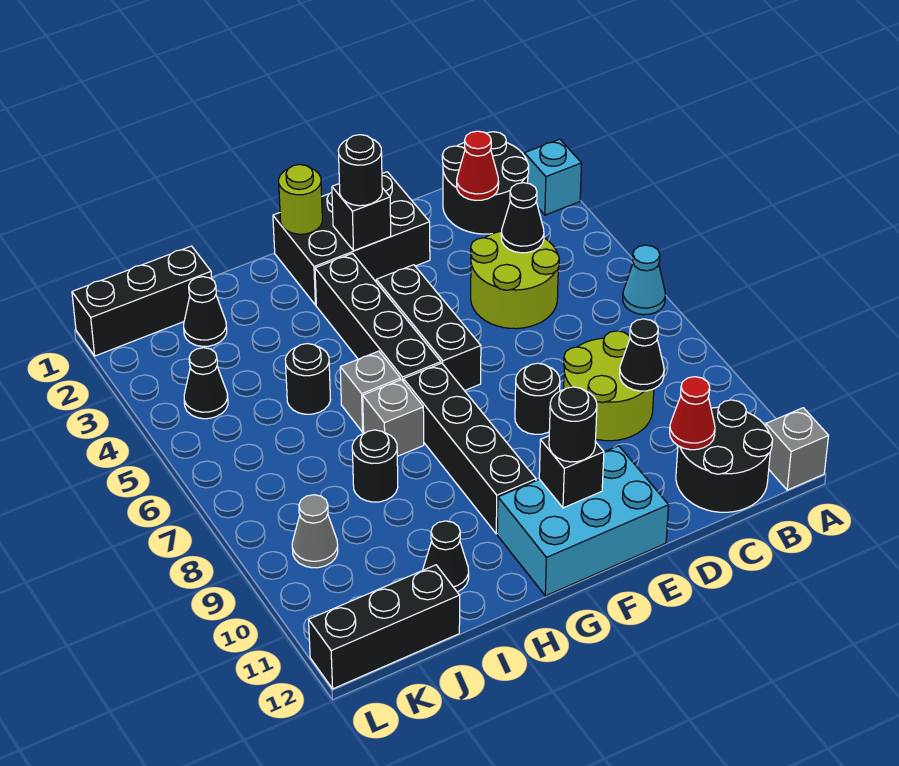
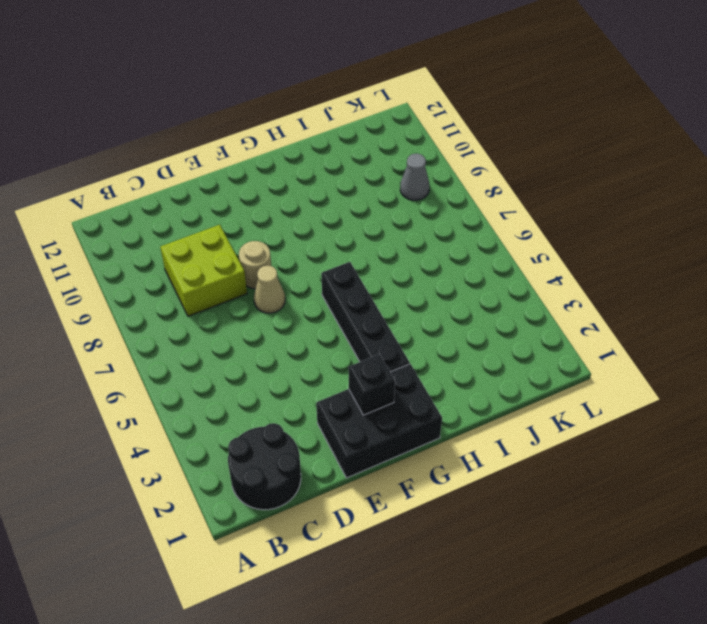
lime 2x2 brick [160,225,247,316] -> lime 2x2 round brick [564,331,654,441]
tan 1x1 cone [254,265,285,313] -> none
tan 1x1 round brick [239,241,271,289] -> black 1x1 round brick [515,363,560,434]
none -> cyan 1x1 brick [524,139,582,215]
none -> cyan 1x1 cone [623,245,665,315]
none -> grey 1x1 brick [766,408,829,490]
none -> black 2x2 round brick [676,400,773,512]

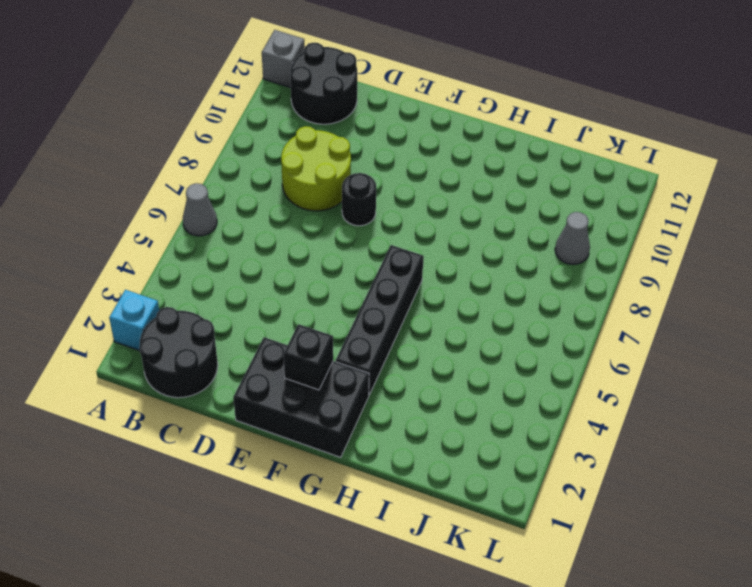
grey 1x1 cone [183,183,217,236] -> cyan 1x1 cone [623,245,665,315]
none -> lime 2x2 round brick [471,231,559,329]
none -> cyan 2x3 brick [497,446,669,596]
none -> black 1x3 brick [376,265,481,391]
none -> black 1x4 brick [404,363,536,534]

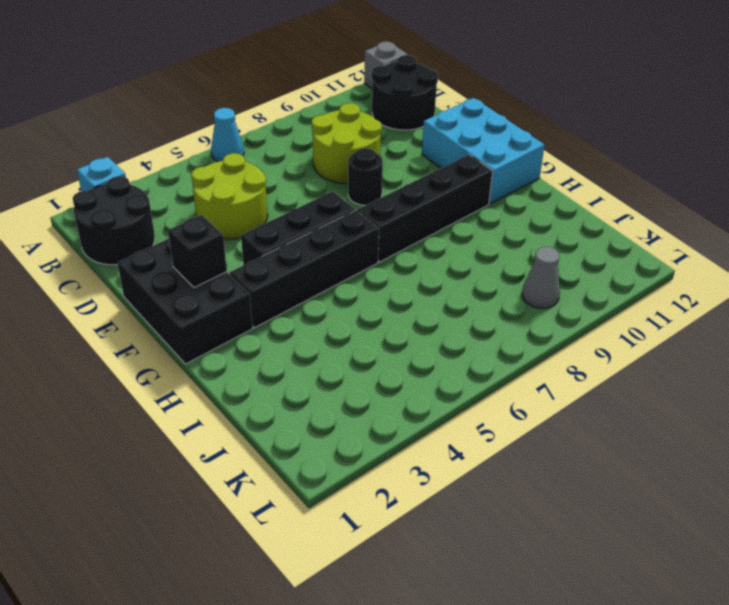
none -> grey 1x1 brick [340,351,400,432]
none -> grey 1x1 brick [363,380,424,456]
none -> black 1x1 round brick [285,344,331,414]
none -> black 1x1 round brick [352,430,398,502]

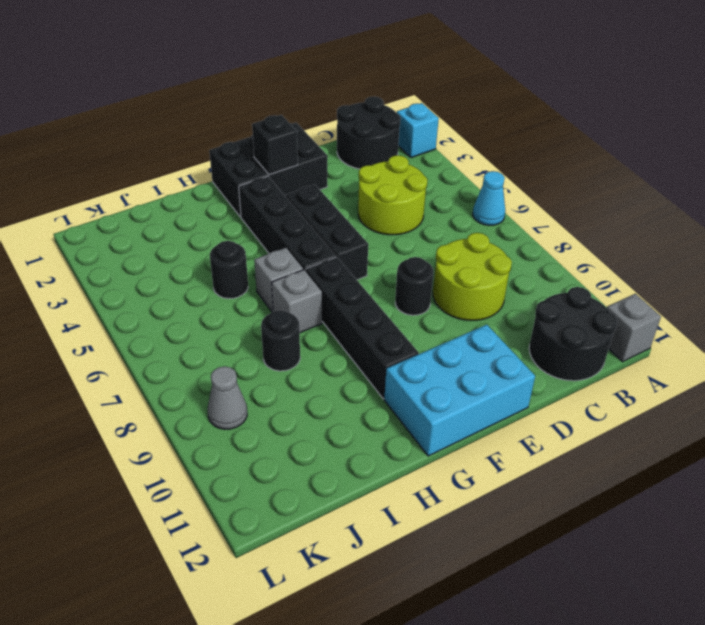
none -> black 1x1 cone [423,521,469,592]
none -> black 1x3 brick [72,246,212,356]
none -> black 1x1 cone [184,277,227,347]
none -> black 1x3 brick [309,565,460,689]

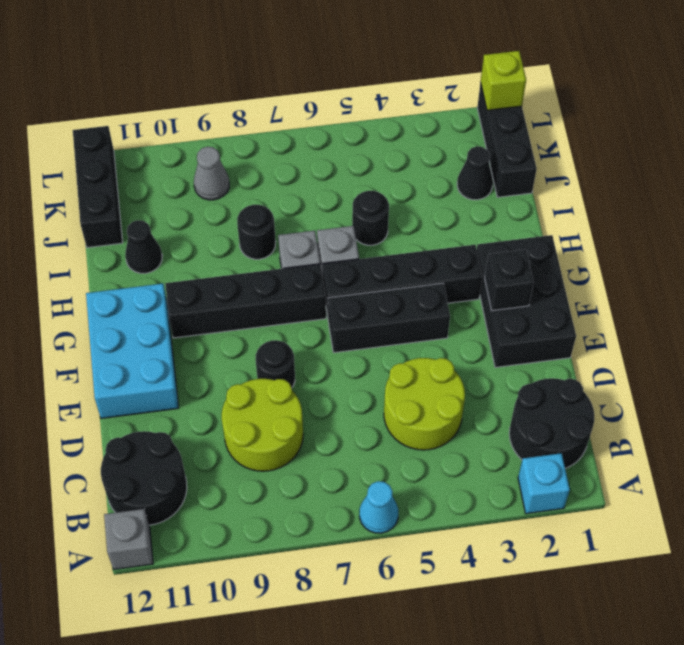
lime 1x1 brick [481,51,526,110] -> none
none -> black 1x1 cone [184,348,228,419]
none -> red 1x1 cone [457,131,499,200]
none -> black 1x1 cone [501,183,544,253]
none -> black 1x1 cone [620,319,664,391]

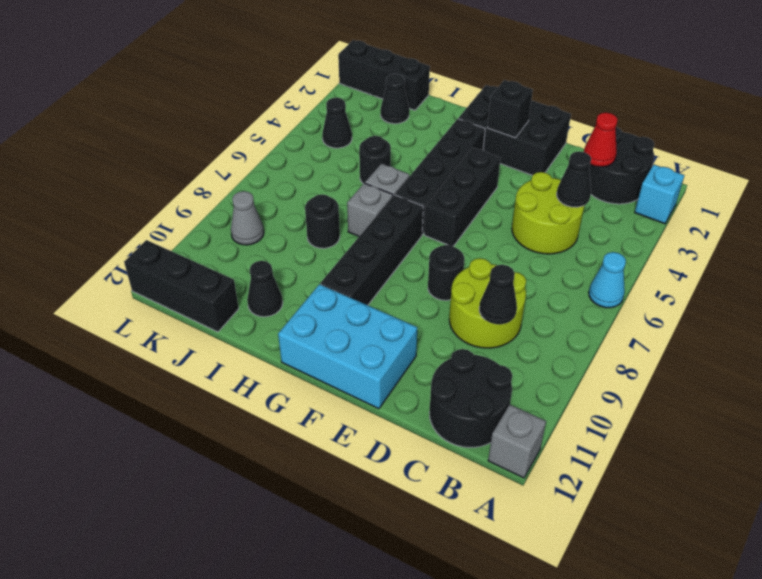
none -> red 1x1 cone [670,377,715,450]
none -> black 1x1 brick [539,436,604,508]
none -> lime 1x1 round brick [279,165,322,234]
none -> black 1x1 round brick [338,135,382,206]

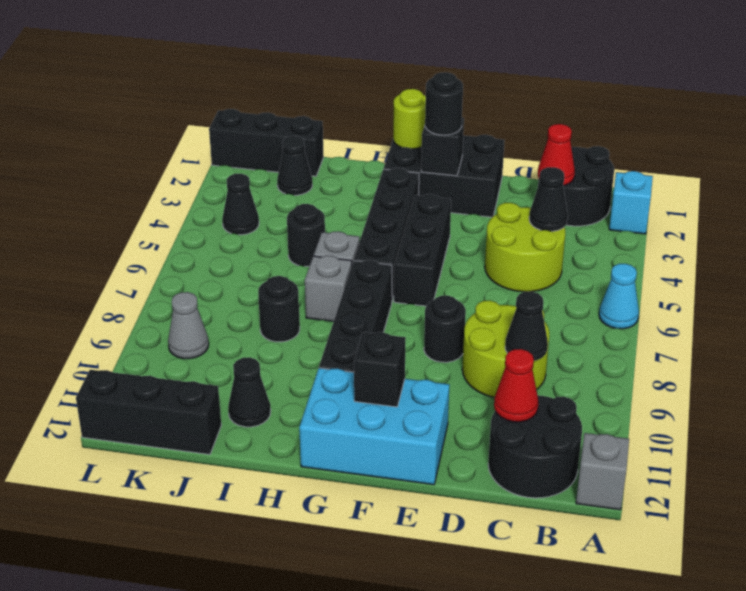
none -> black 1x1 round brick [549,387,597,462]

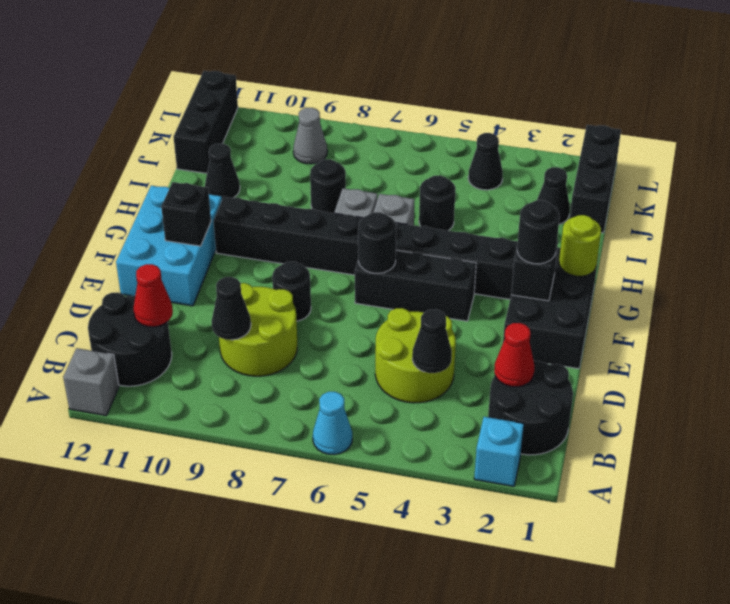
black 1x1 round brick [358,212,396,273] -> black 1x1 round brick moved to [549,387,597,462]

